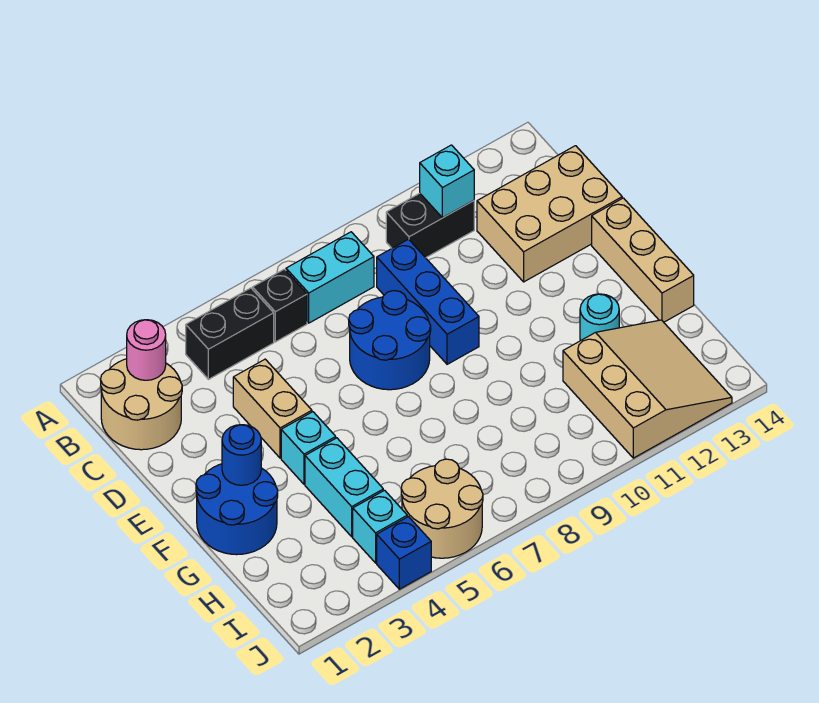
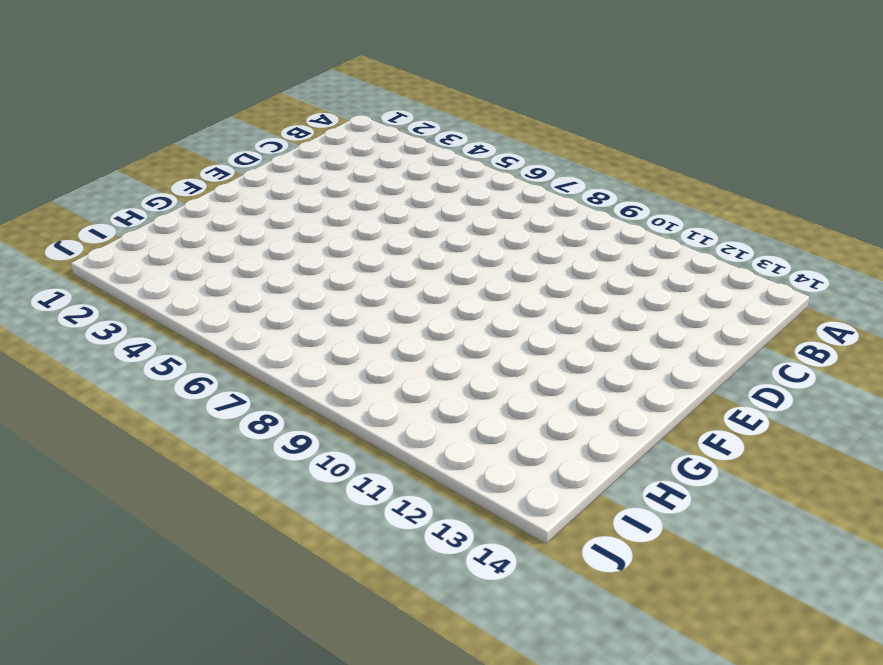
none -> tan 2x2 round brick [101,359,182,450]
none -> black 1x2 brick [186,288,274,379]
none -> black 1x1 brick [253,269,307,342]

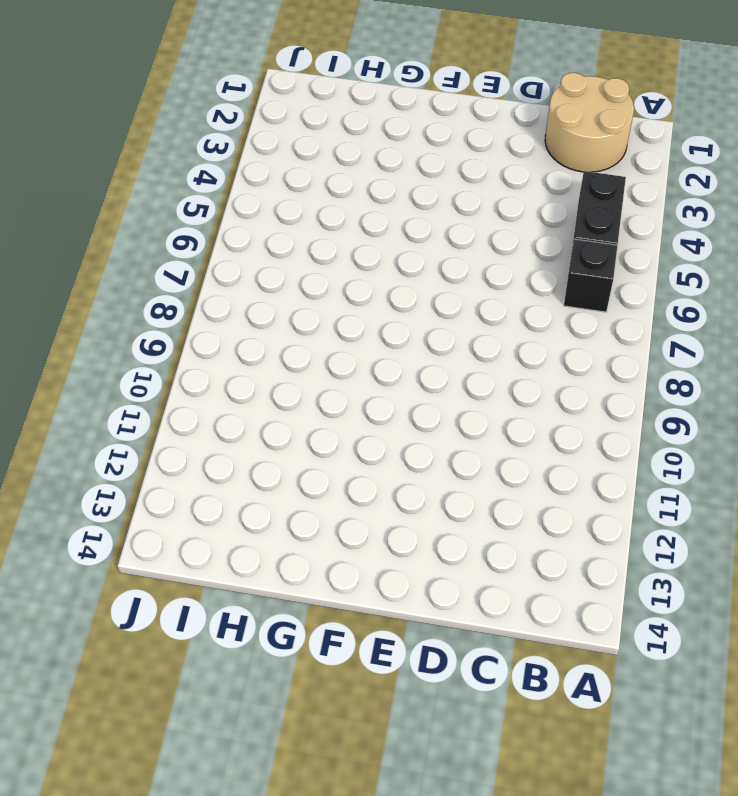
none -> cyan 1x2 brick [286,232,374,323]
none -> black 1x2 brick [386,193,474,258]
none -> blue 1x3 brick [377,239,479,364]

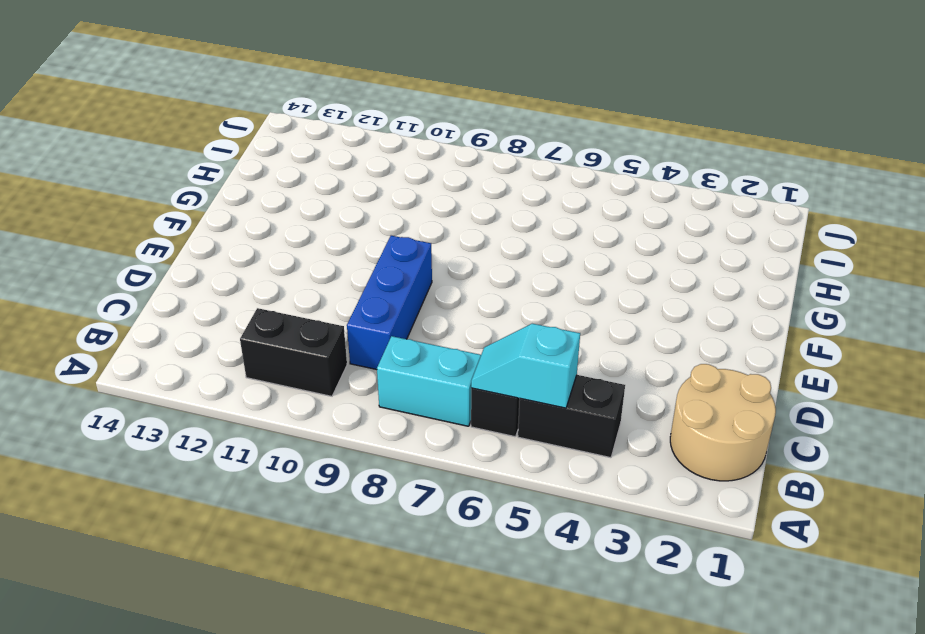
cyan 1x2 slope [471,324,580,408] -> none
none -> tan 2x3 brick [477,146,622,282]
none -> tan 1x2 brick [233,359,312,458]
none -> blue 2x2 round brick [349,291,431,390]

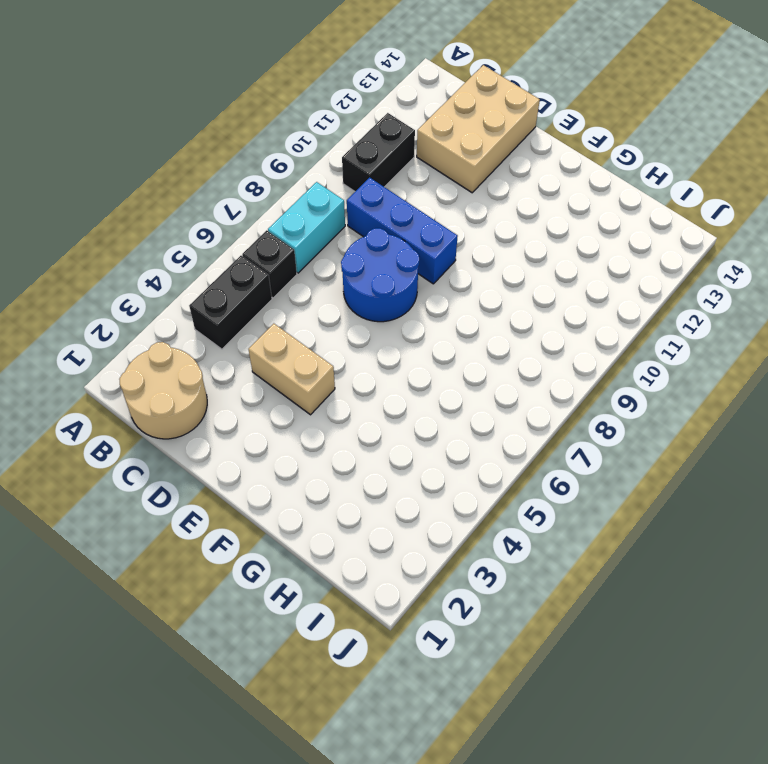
none -> tan 1x3 brick [592,198,694,322]
none -> blue 2x2 round brick [196,464,278,555]
none -> cyan 1x1 brick [281,412,336,484]

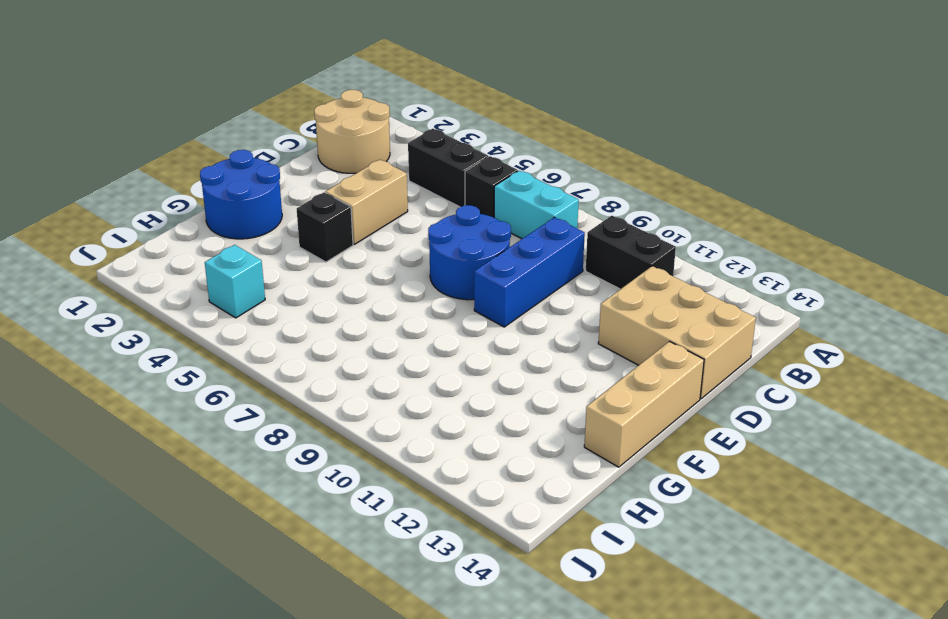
black 1x1 brick [297,192,353,262] -> cyan 1x1 brick [281,412,336,484]
none -> cyan 1x2 brick [305,438,383,537]
none -> cyan 1x1 round brick [580,294,619,341]
none -> tan 3x3 slope [563,320,732,458]

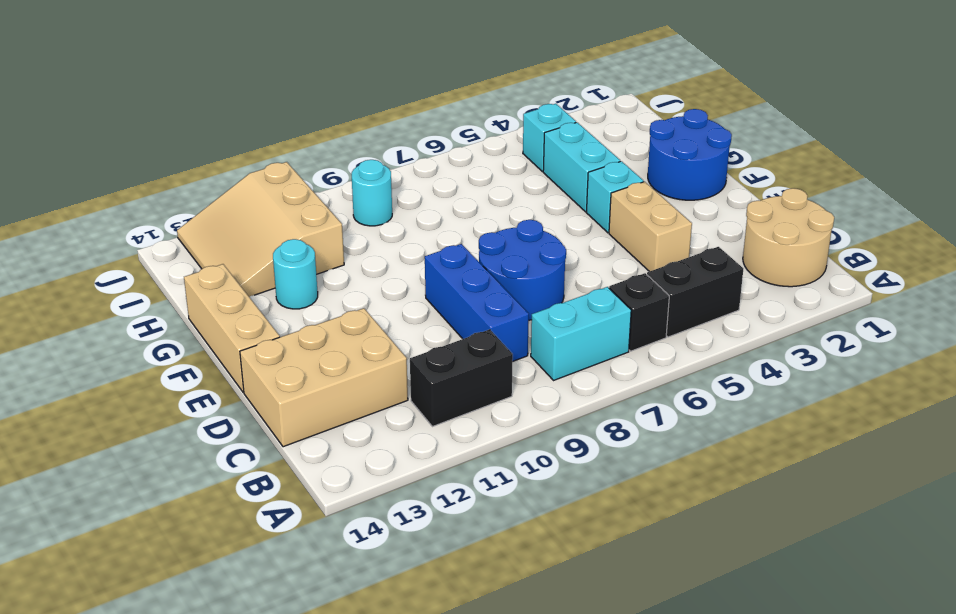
cyan 1x1 round brick [352,160,392,226] -> none
none -> tan 2x2 round brick [401,459,483,558]
none -> blue 1x1 brick [377,517,431,589]
none -> pink 1x1 round brick [127,320,166,380]

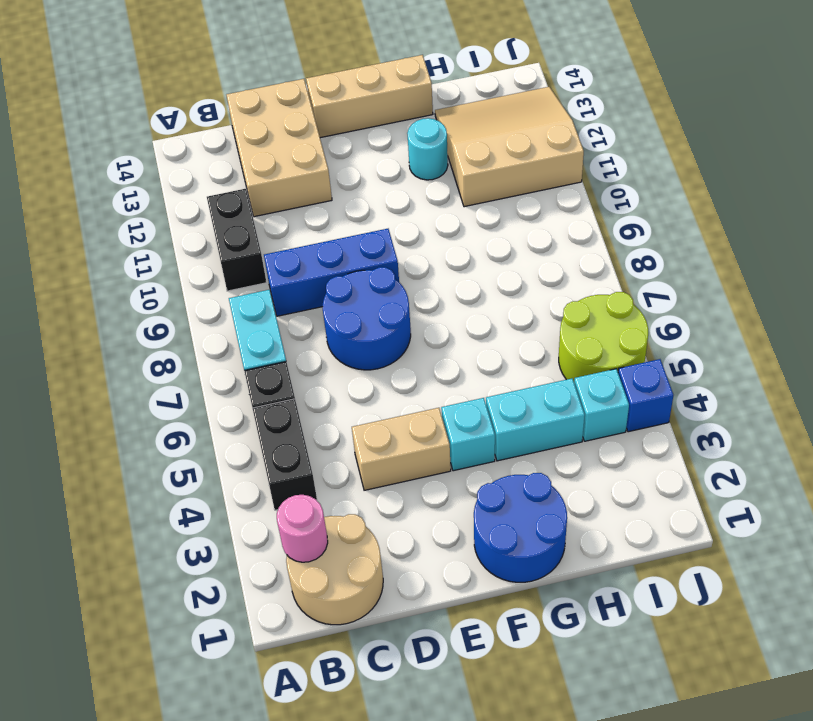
lime 2x2 round brick [559,292,648,381] -> tan 2x2 round brick [401,459,483,558]
none -> cyan 1x1 brick [420,145,474,218]
none -> blue 1x1 round brick [222,424,261,485]

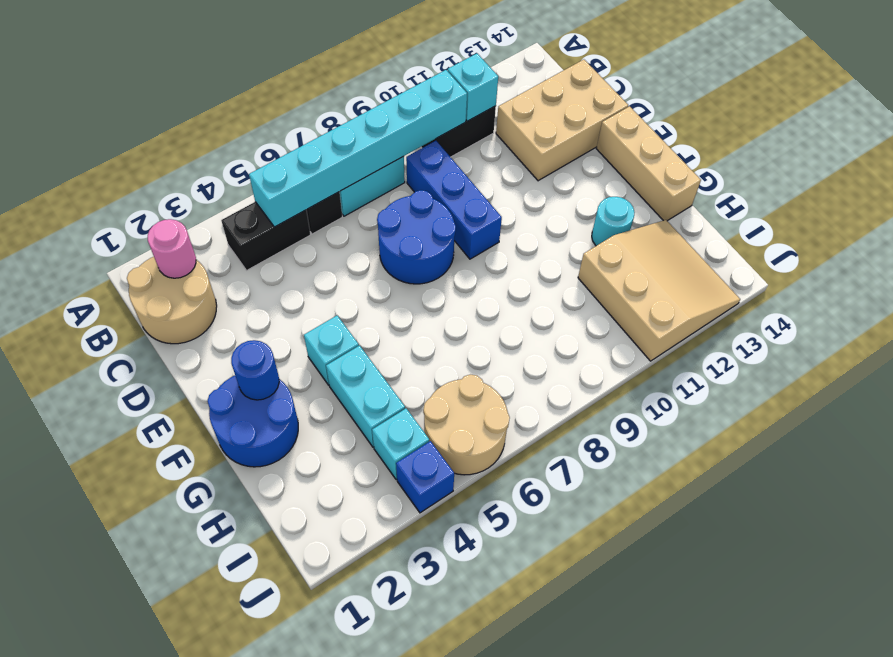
cyan 1x6 brick [249,70,467,227] -> none
none -> tan 1x2 brick [233,359,312,458]

